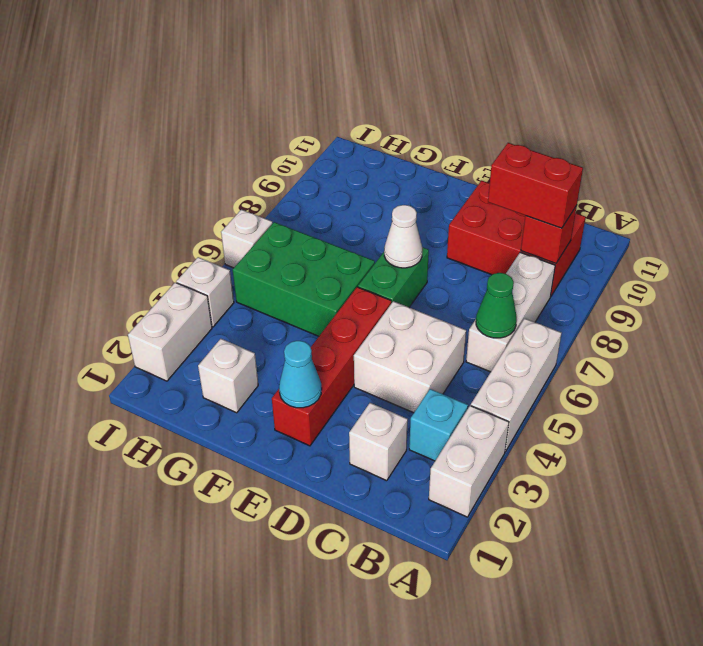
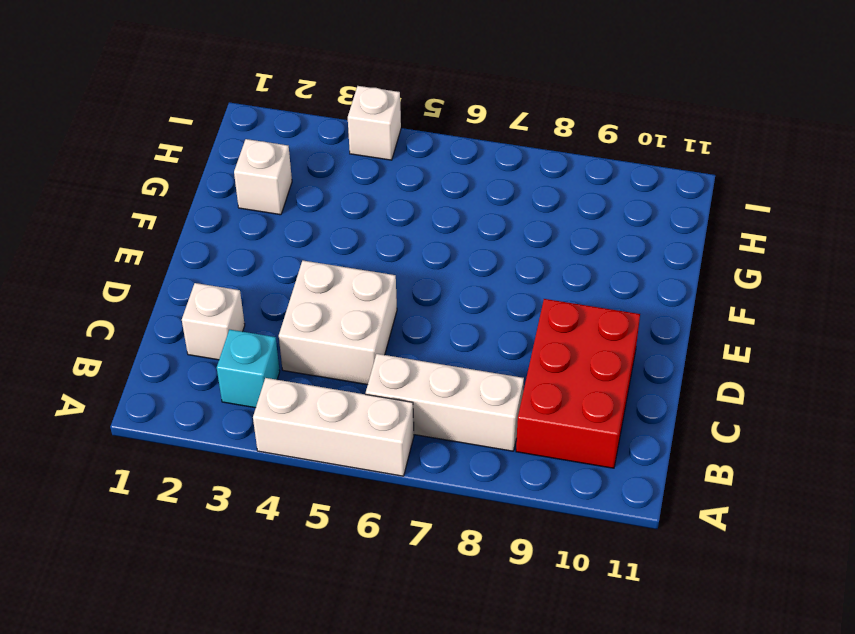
none -> white 1x2 brick [429,406,509,517]
none -> red 1x4 brick [272,287,391,446]
none -> green 1x2 brick [358,247,429,307]

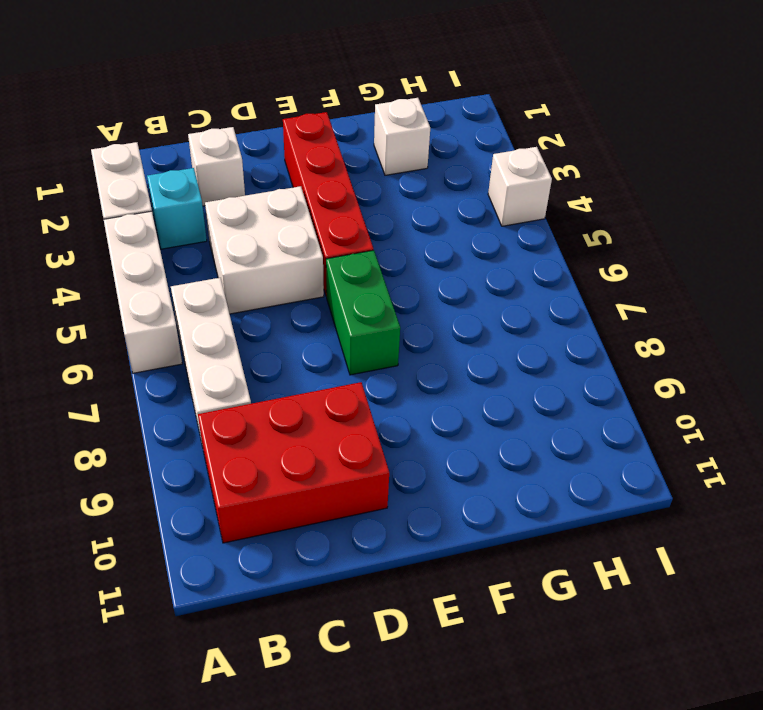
none -> green 2x3 brick [233,222,375,336]
none -> white 1x2 brick [128,283,212,381]
none -> white 1x1 brick [221,210,273,268]

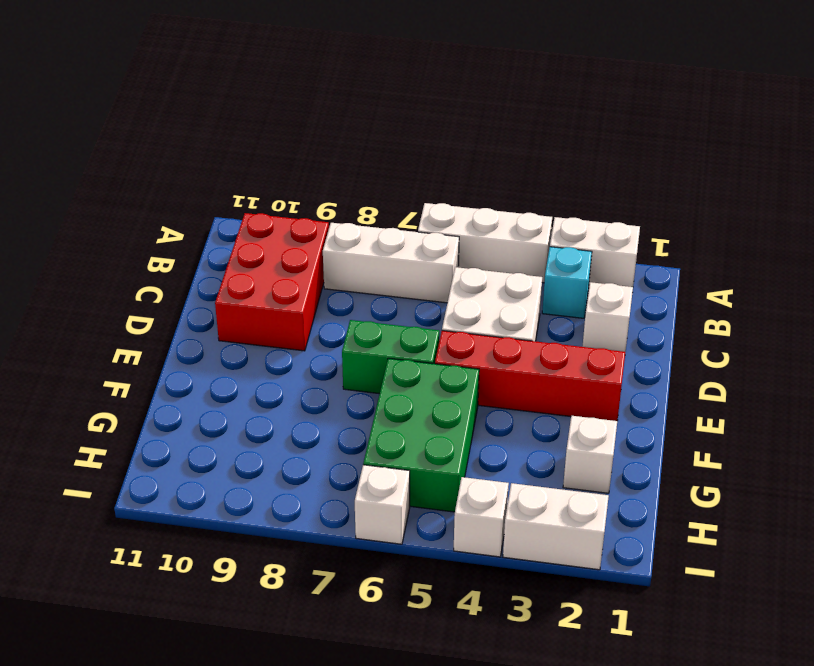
none -> green 1x1 cone [476,273,517,338]
none -> red 1x1 brick [521,206,577,263]
none -> cyan 1x1 cone [279,341,322,408]

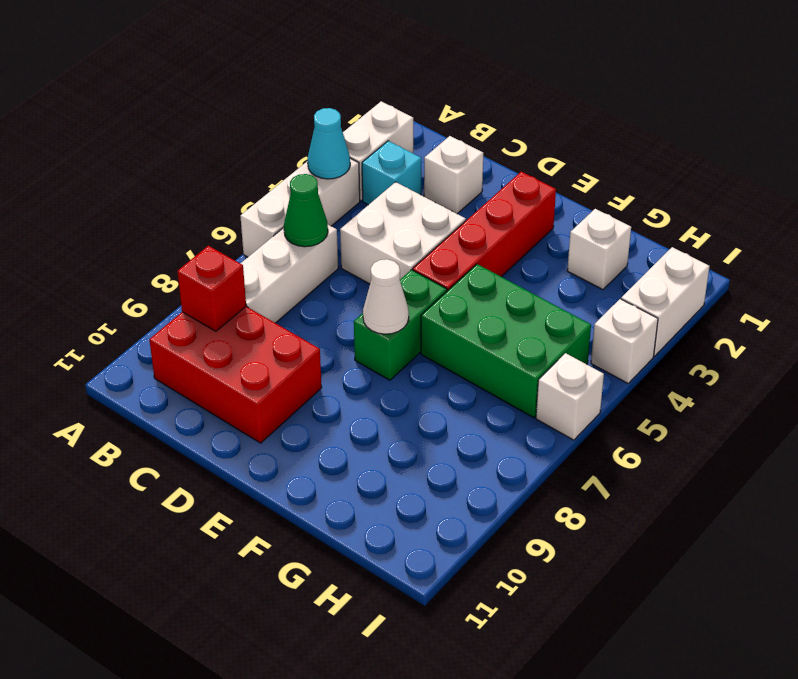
cyan 1x1 cone [308,108,350,179] -> cyan 1x1 cone moved to [279,341,322,408]
none -> red 1x2 brick [488,143,583,228]

